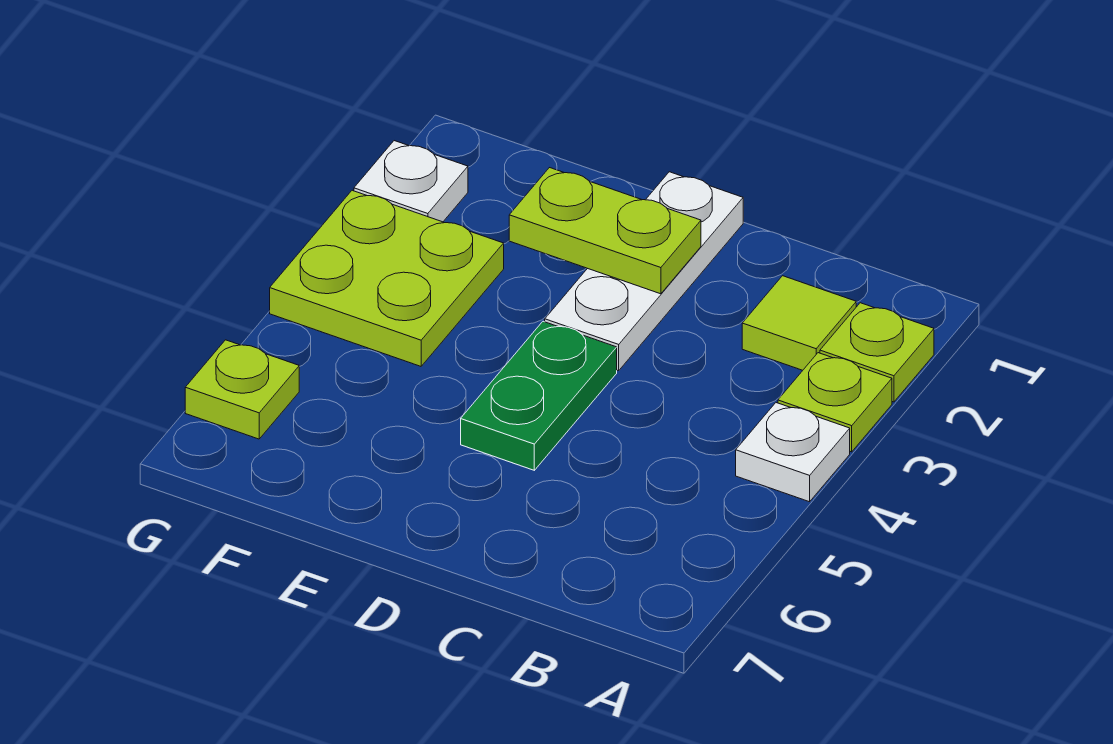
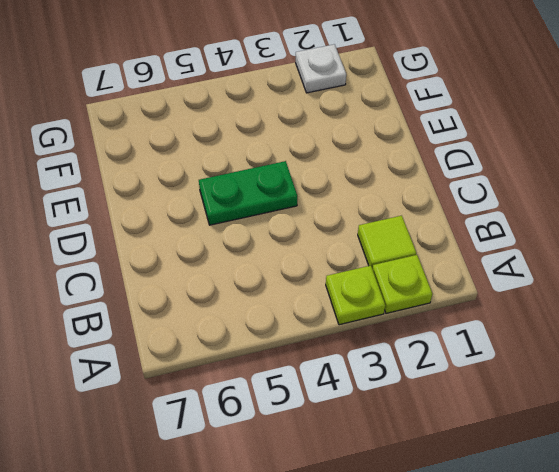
none -> white 1x1 plate [736,403,850,502]
none -> white 1x3 plate [545,172,743,371]

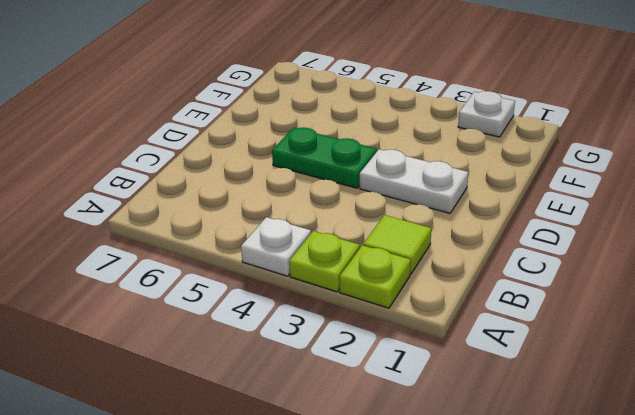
white 1x2 plate [360,149,468,213] -> white 1x3 plate [545,172,743,371]
none -> lime 2x2 plate [270,190,504,366]
none -> lime 1x1 plate [185,340,299,439]

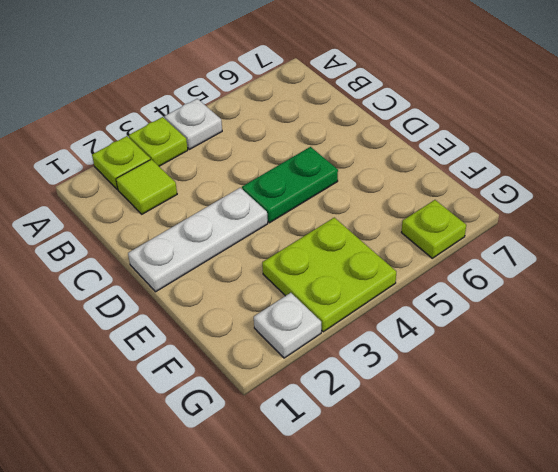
none -> lime 1x2 plate [509,168,701,294]

